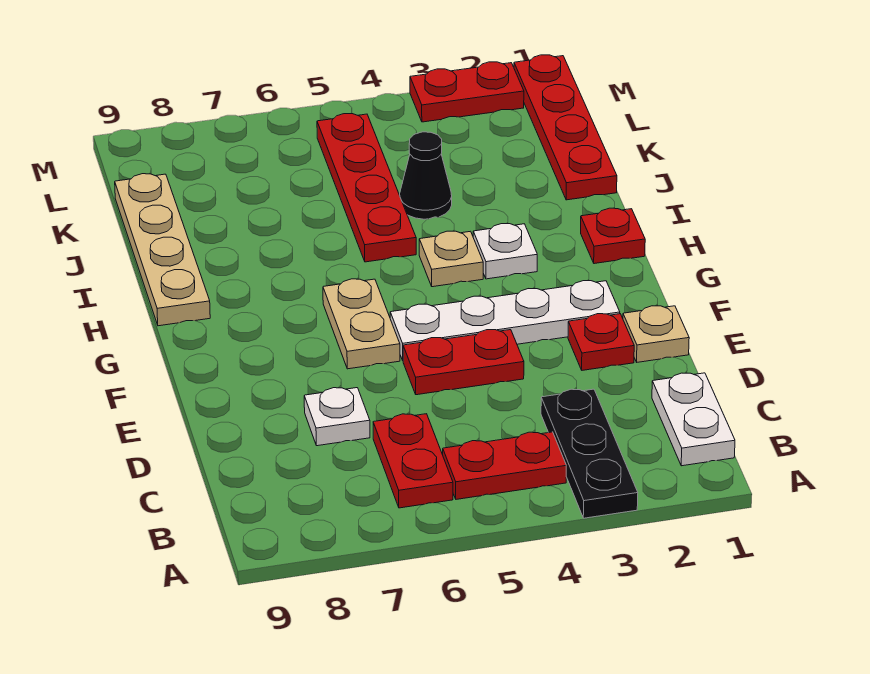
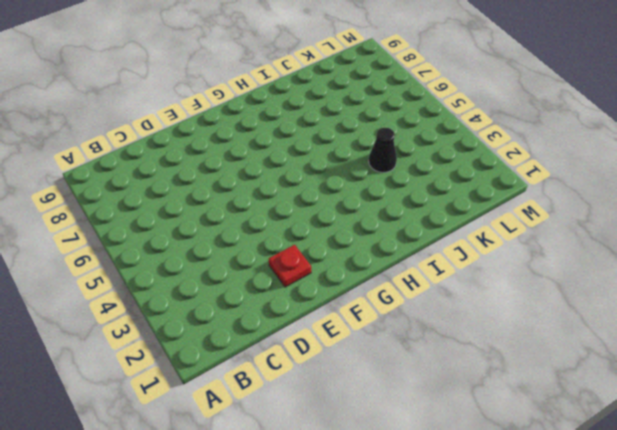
none -> black 1x3 plate [541,389,638,518]
none -> white 1x2 plate [652,373,735,466]
none -> red 1x2 plate [443,432,566,499]

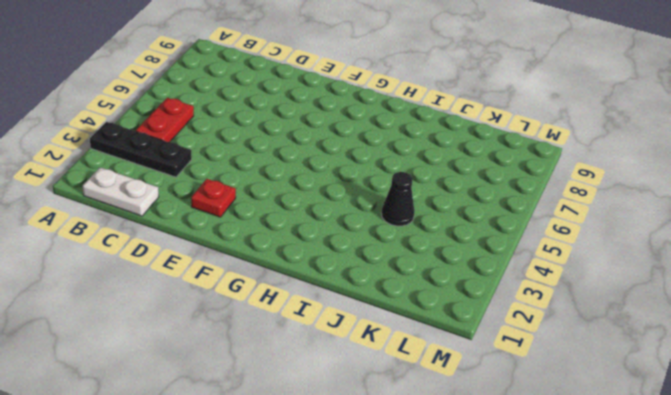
none -> red 1x2 plate [373,414,453,508]
none -> white 1x1 plate [304,388,370,446]
none -> tan 1x1 plate [623,306,689,362]

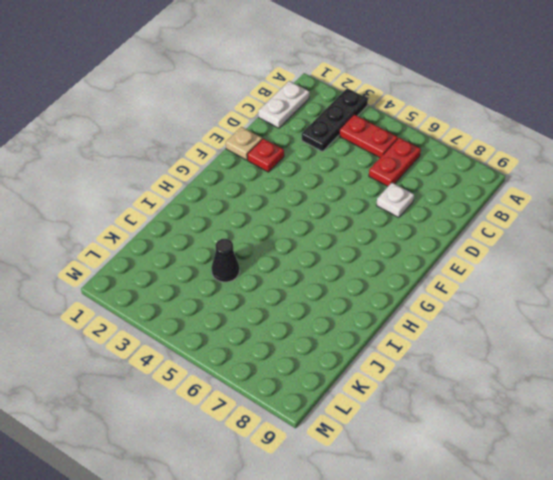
none -> red 1x2 plate [403,330,524,395]
none -> white 1x4 plate [390,281,620,360]
none -> tan 1x2 plate [323,279,400,369]

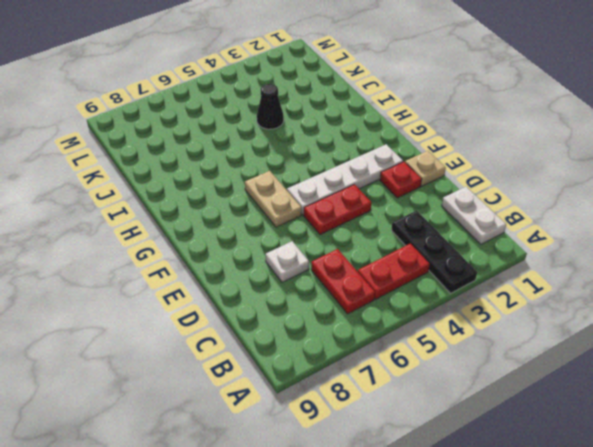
none -> red 1x1 plate [581,208,645,264]
none -> white 1x1 plate [473,224,537,279]
none -> tan 1x1 plate [419,231,483,287]

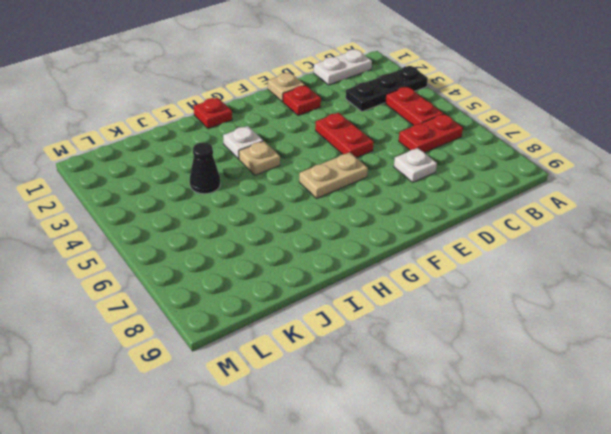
none -> white 1x4 plate [390,281,620,360]
none -> tan 1x4 plate [115,174,210,326]
none -> red 1x4 plate [317,114,416,262]

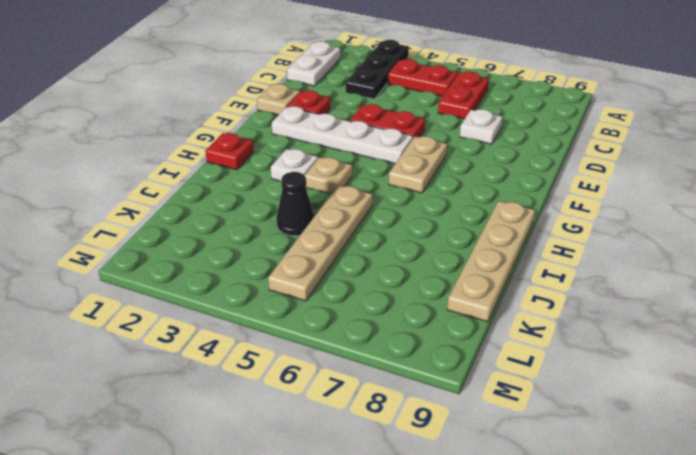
tan 1x4 plate [268,185,372,301] -> red 1x4 plate [317,114,416,262]
none -> red 1x4 plate [514,55,617,200]
none -> red 1x2 plate [410,62,524,122]

